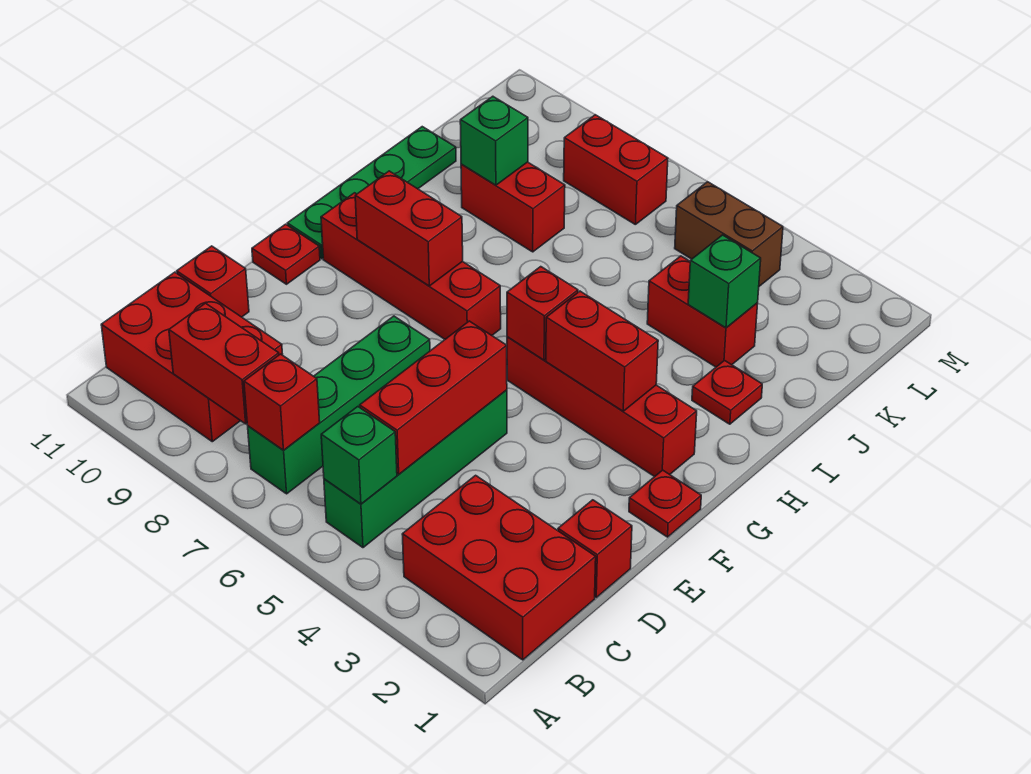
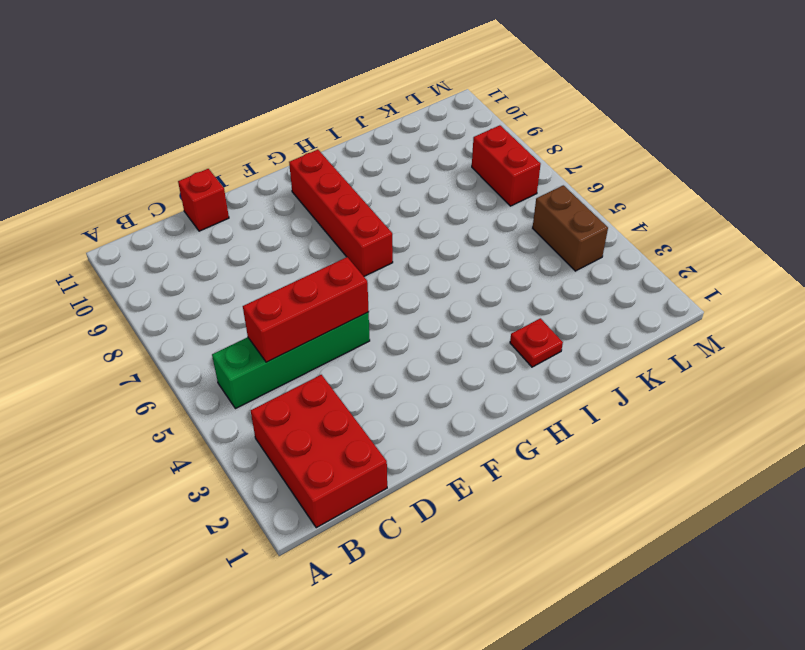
none -> green 1x4 brick [248,316,430,494]
none -> red 2x3 brick [101,272,283,442]
none -> red 1x1 brick [558,500,632,597]

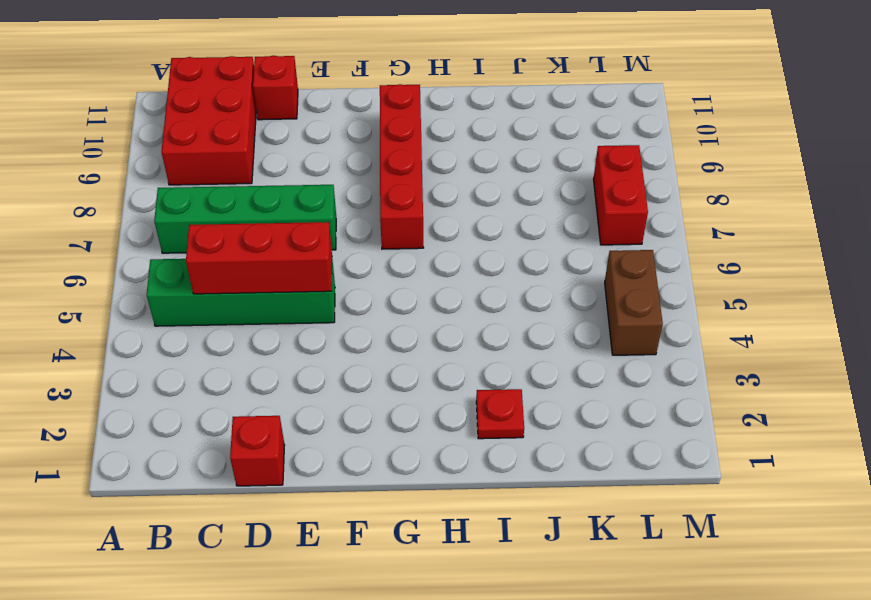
none -> red 2x3 brick [402,475,596,660]
none -> red 1x1 plate [629,470,701,537]
none -> red 1x1 plate [252,224,320,284]

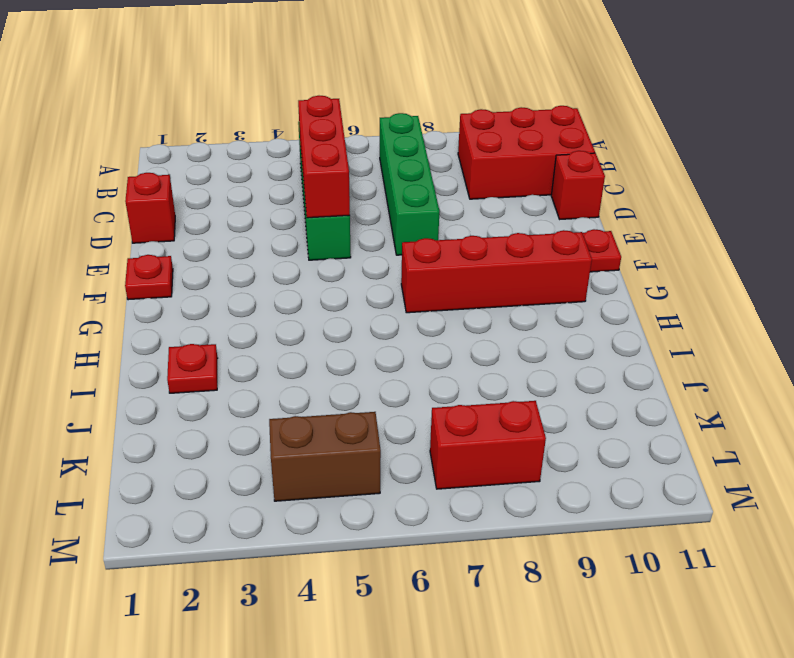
none -> red 2x3 brick [402,475,596,660]
none -> red 1x4 brick [507,337,697,477]
none -> green 1x4 plate [287,127,456,259]

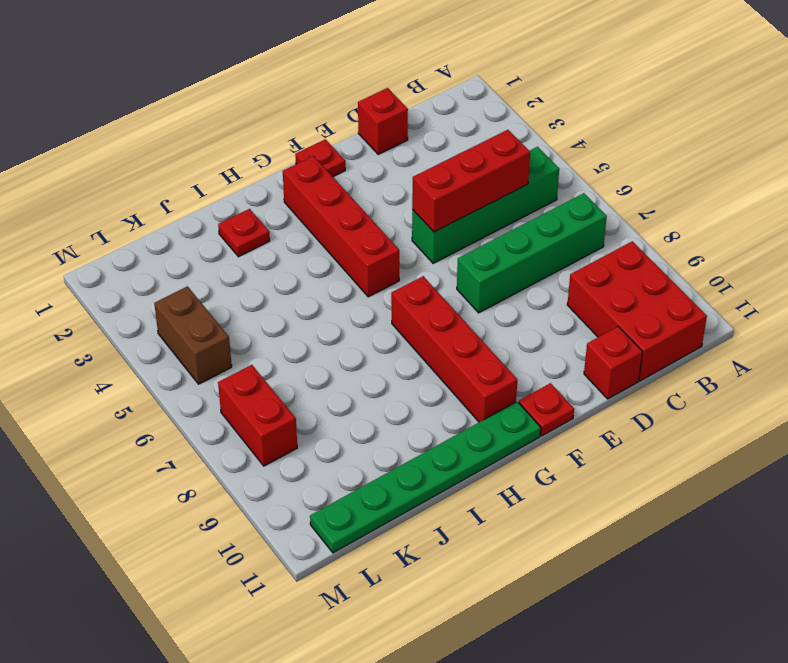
green 1x6 plate [310,402,541,553] -> green 1x4 plate [287,127,456,259]
none -> red 2x3 brick [402,475,596,660]
none -> red 1x2 brick [647,256,758,367]
none -> red 1x2 brick [461,162,565,252]

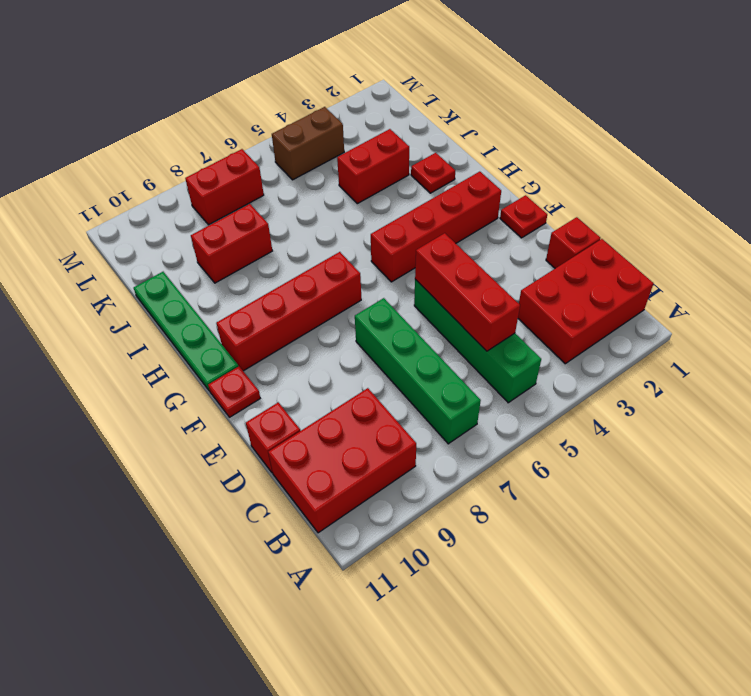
none -> green 1x1 brick [321,407,397,504]
none -> red 1x1 brick [244,354,320,450]
none -> red 1x2 brick [169,303,279,424]

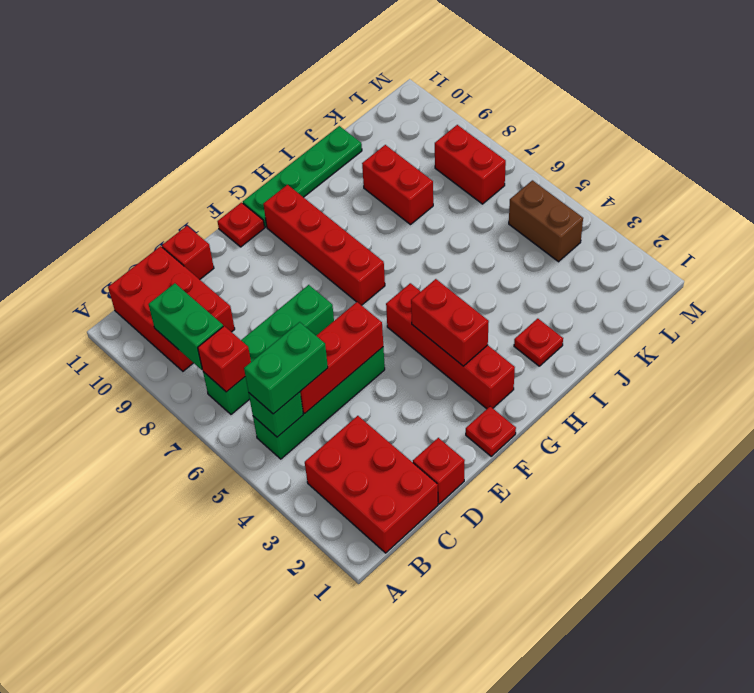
green 1x2 brick [244,322,328,414] -> none
green 1x2 brick [148,283,223,370] -> red 1x2 brick [169,303,279,424]
none -> red 1x2 brick [647,256,758,367]
none -> red 1x1 brick [507,267,578,360]
none -> red 1x2 brick [355,171,463,286]

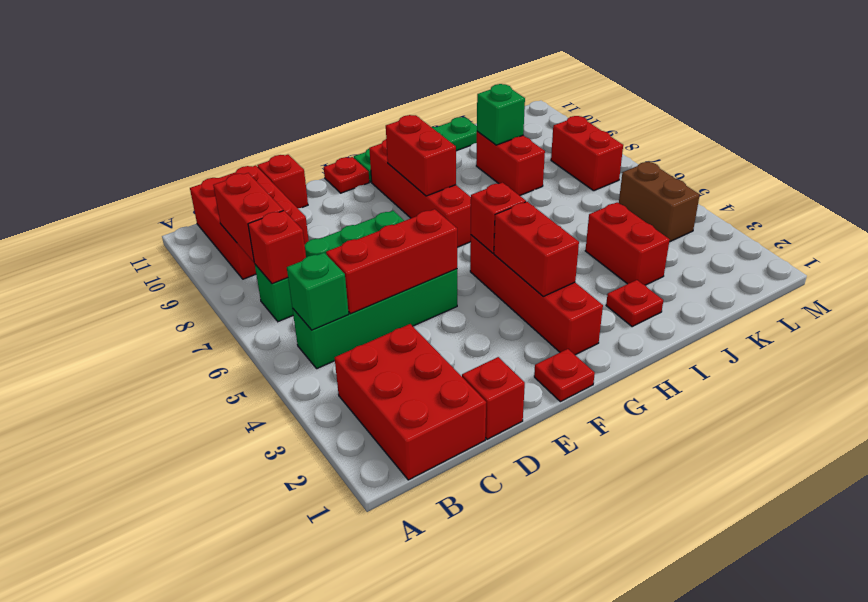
none -> green 1x1 brick [688,235,761,328]

